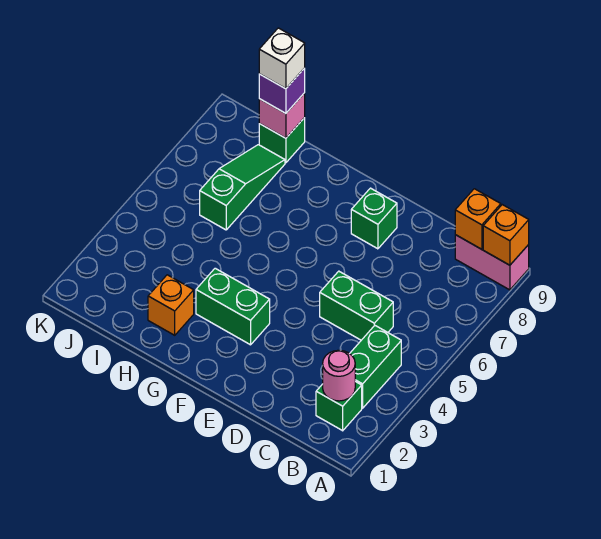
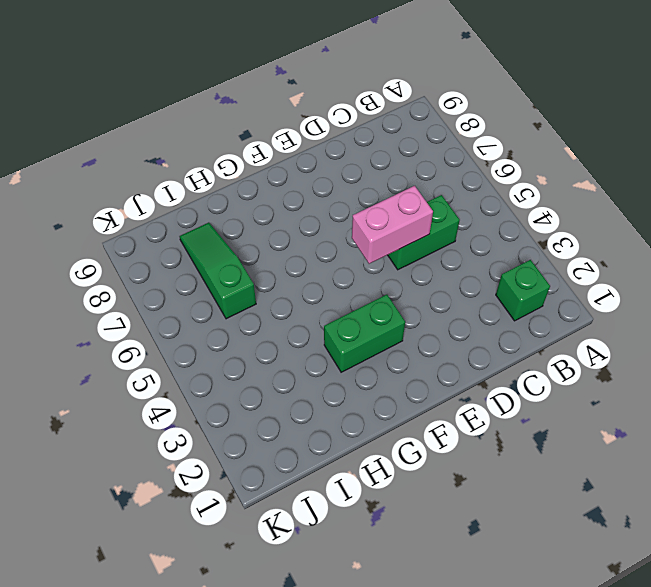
pink 1x2 brick [352,186,433,264] -> pink 1x2 brick moved to [455,235,529,290]
none -> green 1x2 brick [350,326,401,408]
none -> green 1x1 brick [351,188,397,249]
none -> orange 1x1 brick [148,275,194,335]

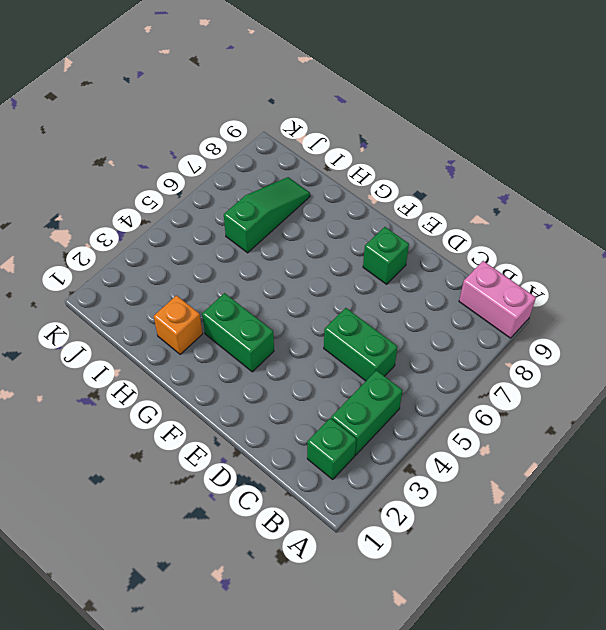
none -> green 1x1 brick [259,118,305,163]
none -> orange 1x1 brick [483,205,529,265]
none -> pink 1x1 round brick [323,350,355,401]

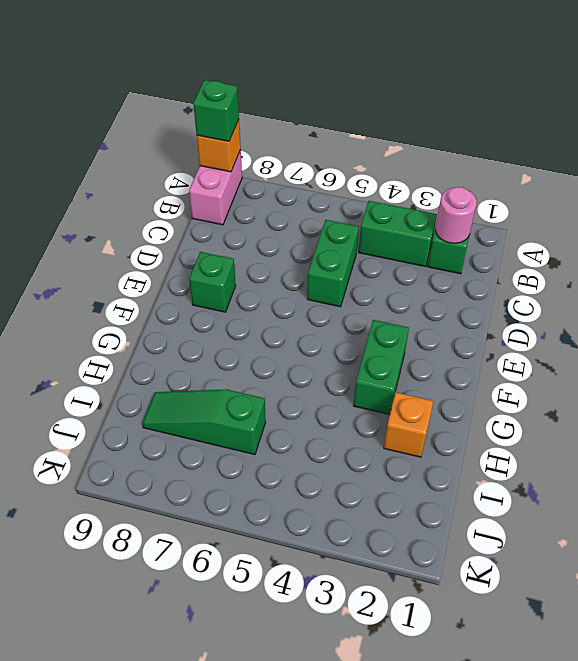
green 1x1 brick [193,80,239,141] -> green 1x1 brick moved to [259,118,305,163]
none -> orange 1x1 brick [455,189,501,249]
none -> pink 1x1 brick [259,93,305,138]
none -> purple 1x1 brick [259,68,305,113]

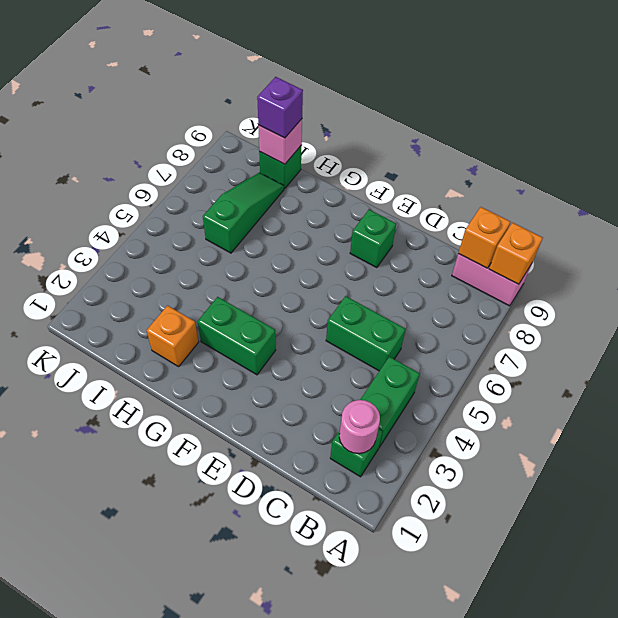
none -> white 1x1 brick [259,28,305,89]

